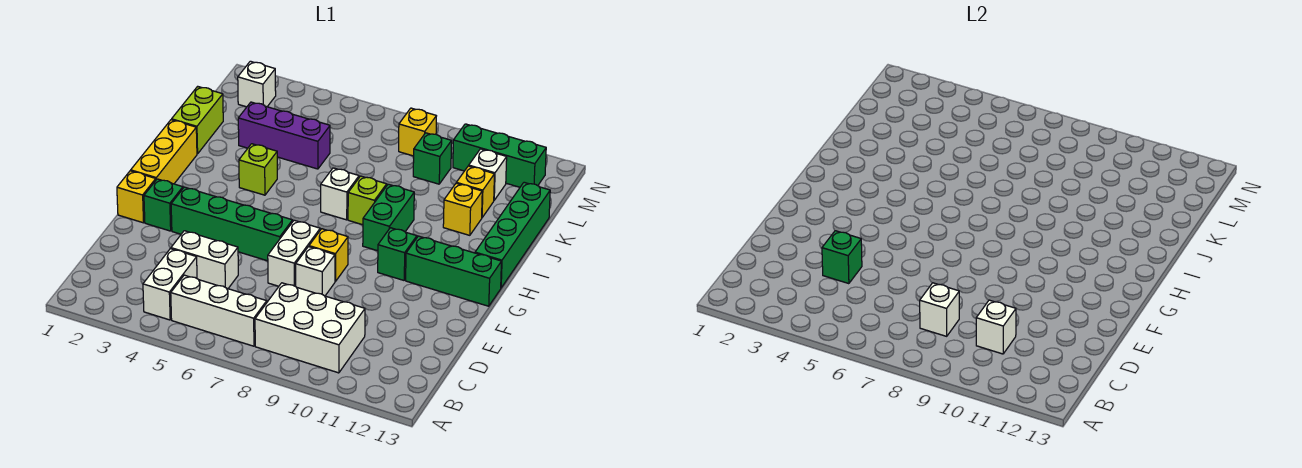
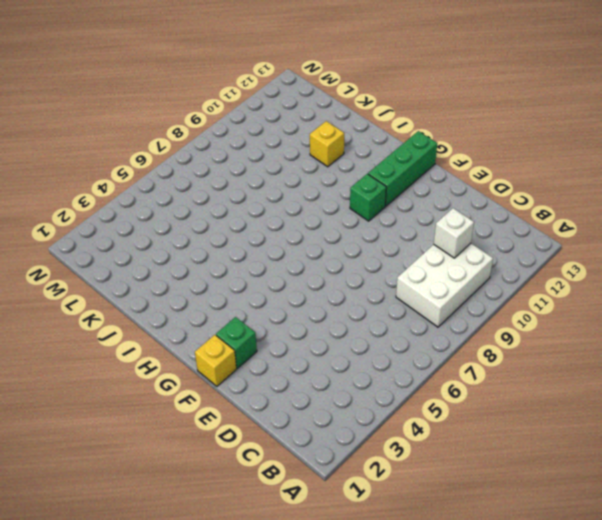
none -> white 1x2 brick [143,249,197,320]
none -> white 1x3 brick [171,275,267,346]
none -> white 1x2 brick [171,231,238,289]
none -> white 1x2 brick [268,220,320,287]

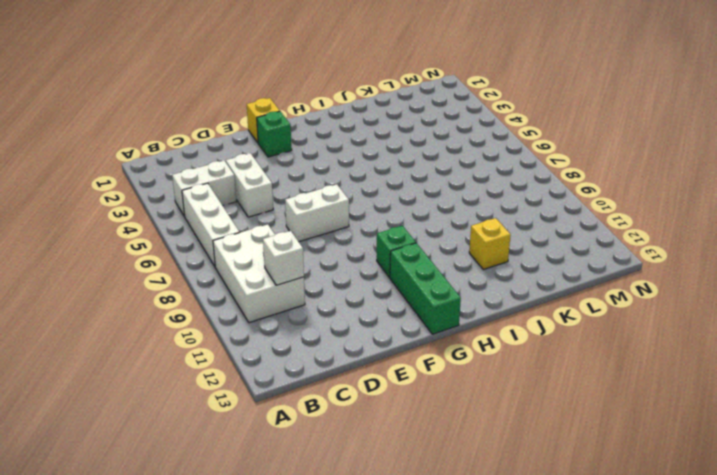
none -> white 1x1 brick [296,247,335,296]
none -> green 1x4 brick [171,187,293,261]
none -> yellow 1x1 brick [309,229,348,282]
none -> yellow 1x3 brick [131,120,197,184]

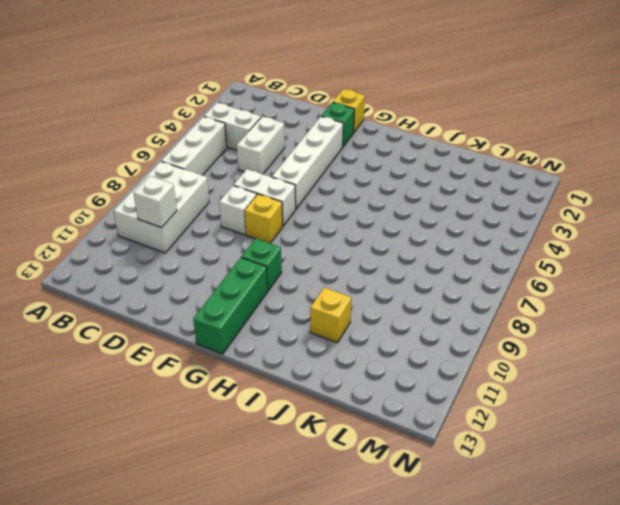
white 1x4 brick [272,117,343,209] -> green 1x4 brick [171,187,293,261]
none -> yellow 1x3 brick [131,120,197,184]
none -> green 1x2 brick [363,184,414,251]
none -> green 1x4 brick [475,182,550,288]
none -> lime 1x1 brick [239,144,277,195]

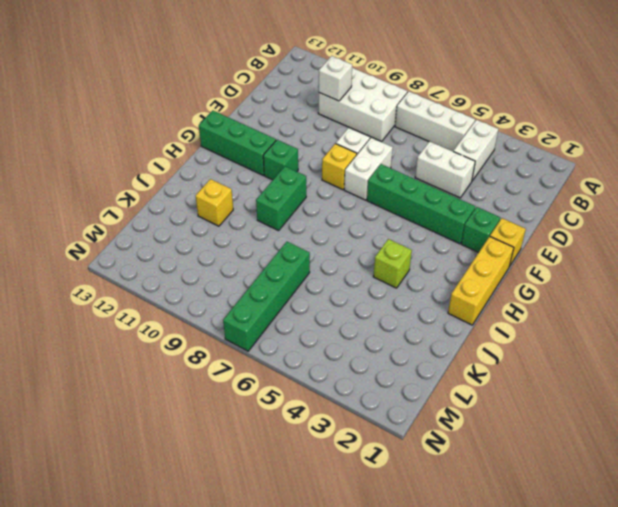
green 1x4 brick [223,242,310,351] -> green 1x4 brick moved to [475,182,550,288]
none -> white 1x1 brick [321,168,359,220]
none -> lime 1x1 brick [348,176,387,225]
none -> lime 1x2 brick [172,86,223,154]
none -> purple 1x3 brick [238,102,330,169]

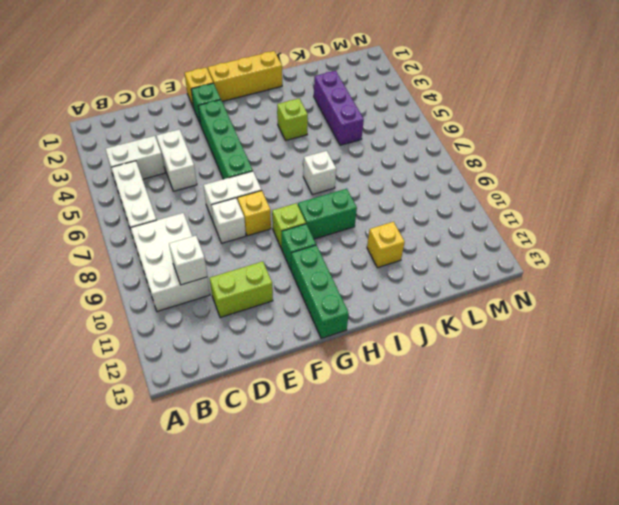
lime 1x2 brick [209,262,273,318] -> lime 1x2 brick moved to [172,86,223,154]
lime 1x1 brick [272,203,306,249] -> lime 1x1 brick moved to [348,176,387,225]
none -> green 1x4 brick [475,182,550,288]
none -> yellow 1x1 brick [457,166,495,217]
none -> green 1x1 brick [413,133,452,184]
none -> white 1x1 brick [469,149,507,200]

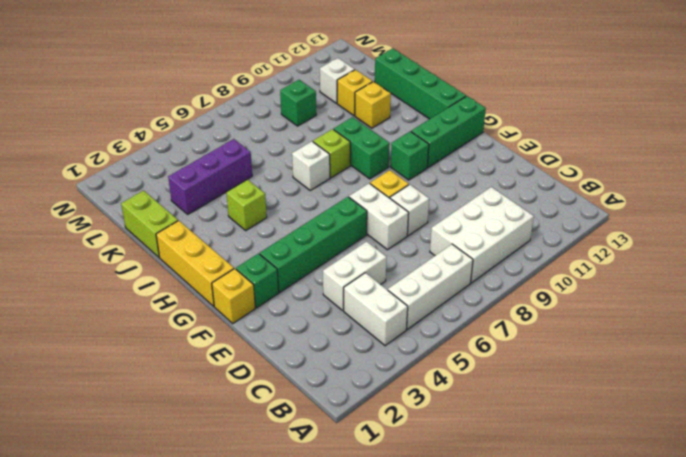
none -> white 1x1 brick [238,61,276,107]
none -> yellow 1x1 brick [399,108,436,156]
none -> green 1x3 brick [453,124,546,187]
none -> white 1x1 brick [920,283,959,336]

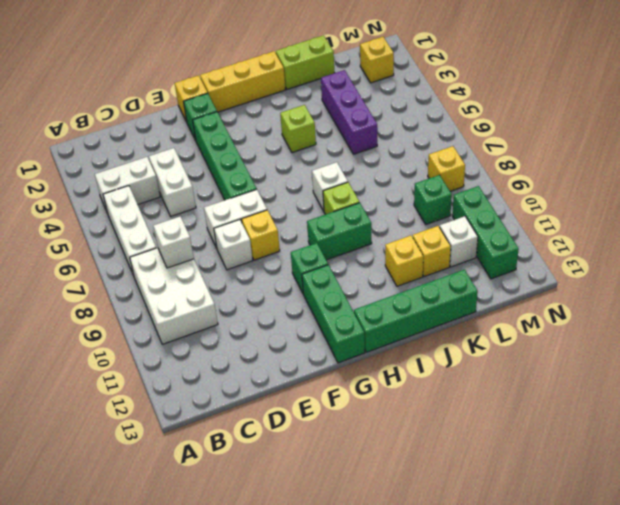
yellow 1x1 brick [360,37,394,83] -> white 1x1 brick [238,61,276,107]
none -> white 1x1 brick [976,300,1016,354]
none -> green 1x1 brick [822,231,862,284]

